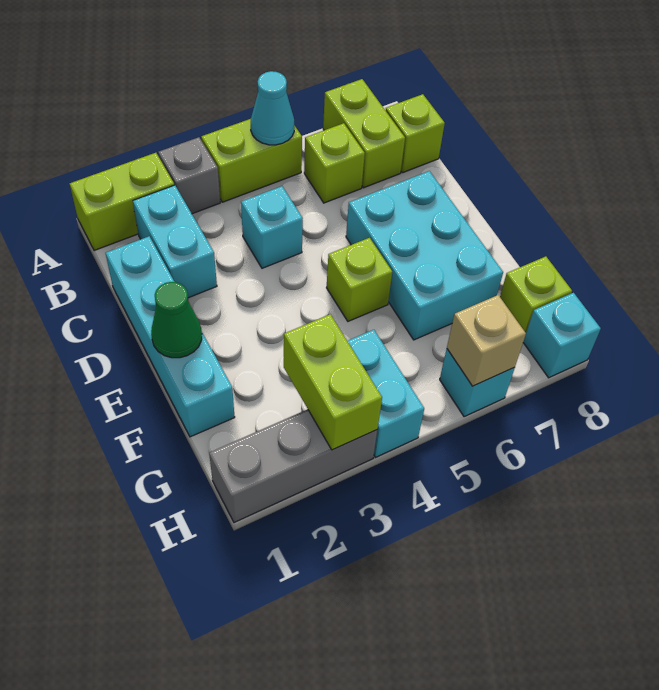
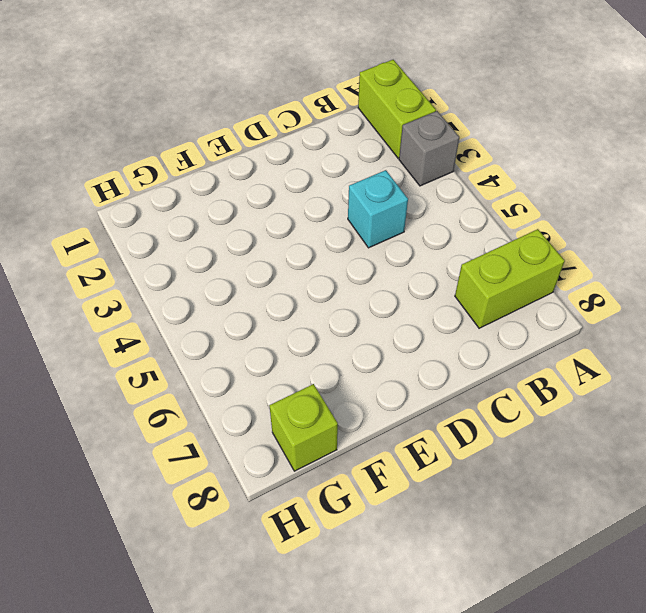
none -> lime 1x2 brick [201,119,302,202]
none -> cyan 1x2 brick [133,185,217,298]
none -> lime 1x1 brick [304,123,365,203]

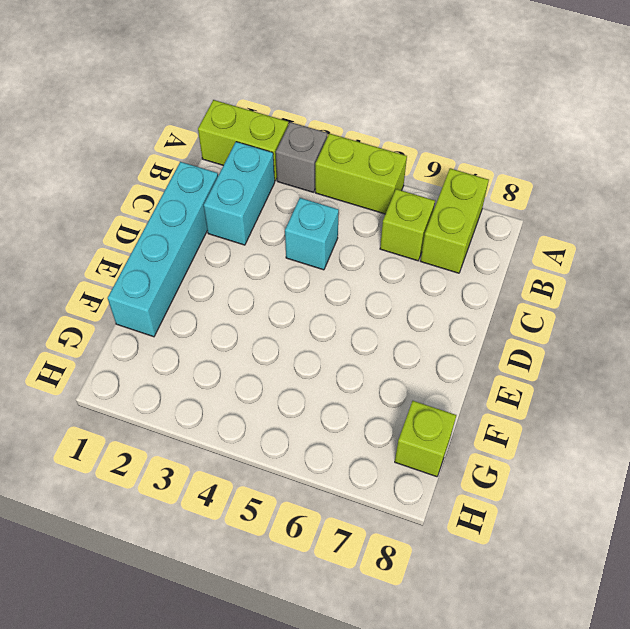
none -> lime 1x1 brick [386,94,445,173]
none -> cyan 2x3 brick [346,171,503,340]
none -> lime 1x1 brick [327,238,392,321]

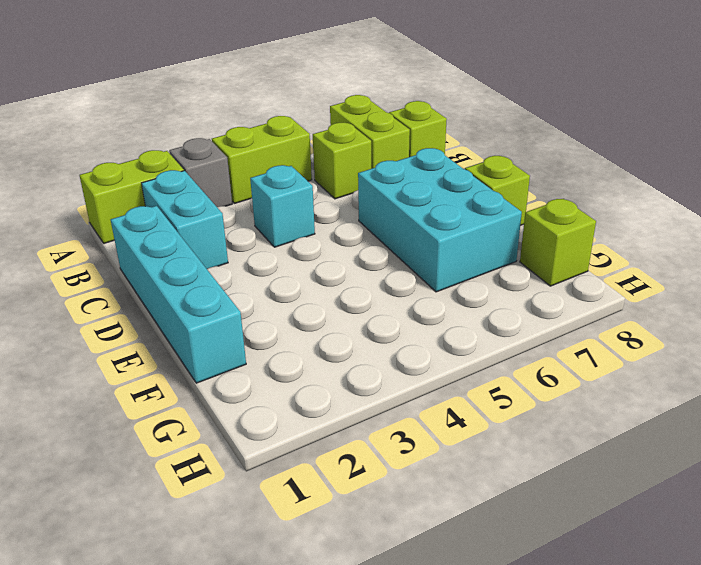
lime 1x1 brick [465,156,530,225] -> lime 1x1 brick moved to [327,238,392,321]
none -> cyan 1x2 brick [348,330,424,457]
none -> grey 1x3 brick [209,409,377,523]
none -> cyan 1x1 brick [440,349,515,417]

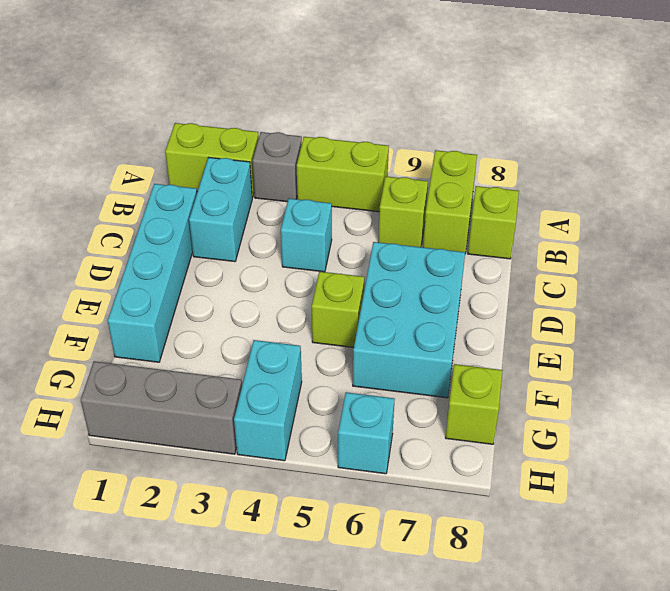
none -> cyan 1x1 brick [523,293,601,378]
none -> cyan 1x1 cone [251,71,294,145]
none -> green 1x1 cone [151,282,202,358]

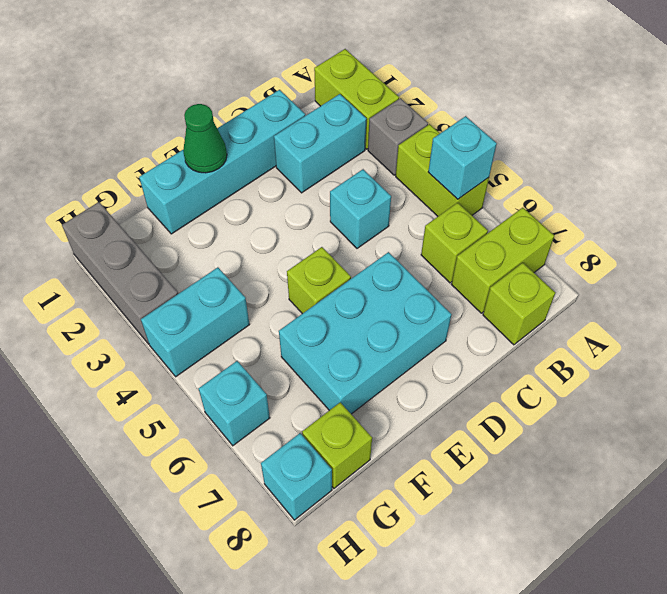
cyan 1x1 brick [428,116,497,199] -> cyan 1x1 cone [251,71,294,145]
none -> lime 1x2 brick [284,314,382,450]
none -> tan 1x1 brick [447,295,526,386]

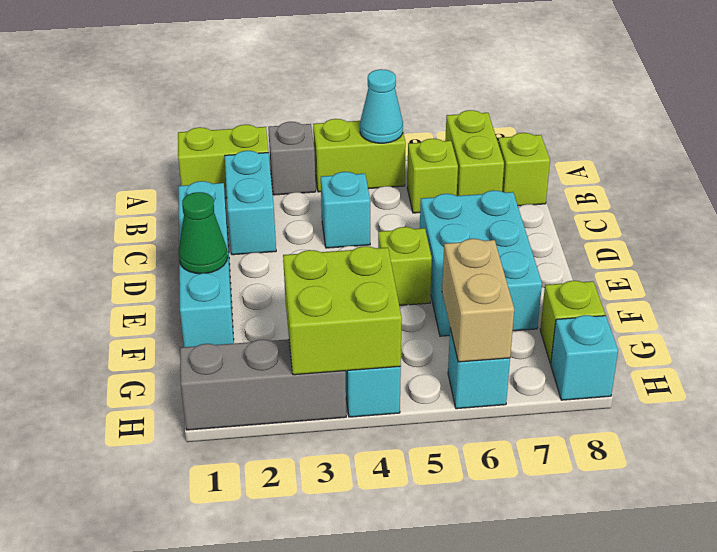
lime 2x2 brick [283,246,402,375] -> lime 1x2 brick [284,314,382,450]
tan 1x2 brick [442,239,514,362] -> tan 1x1 brick [447,295,526,386]

